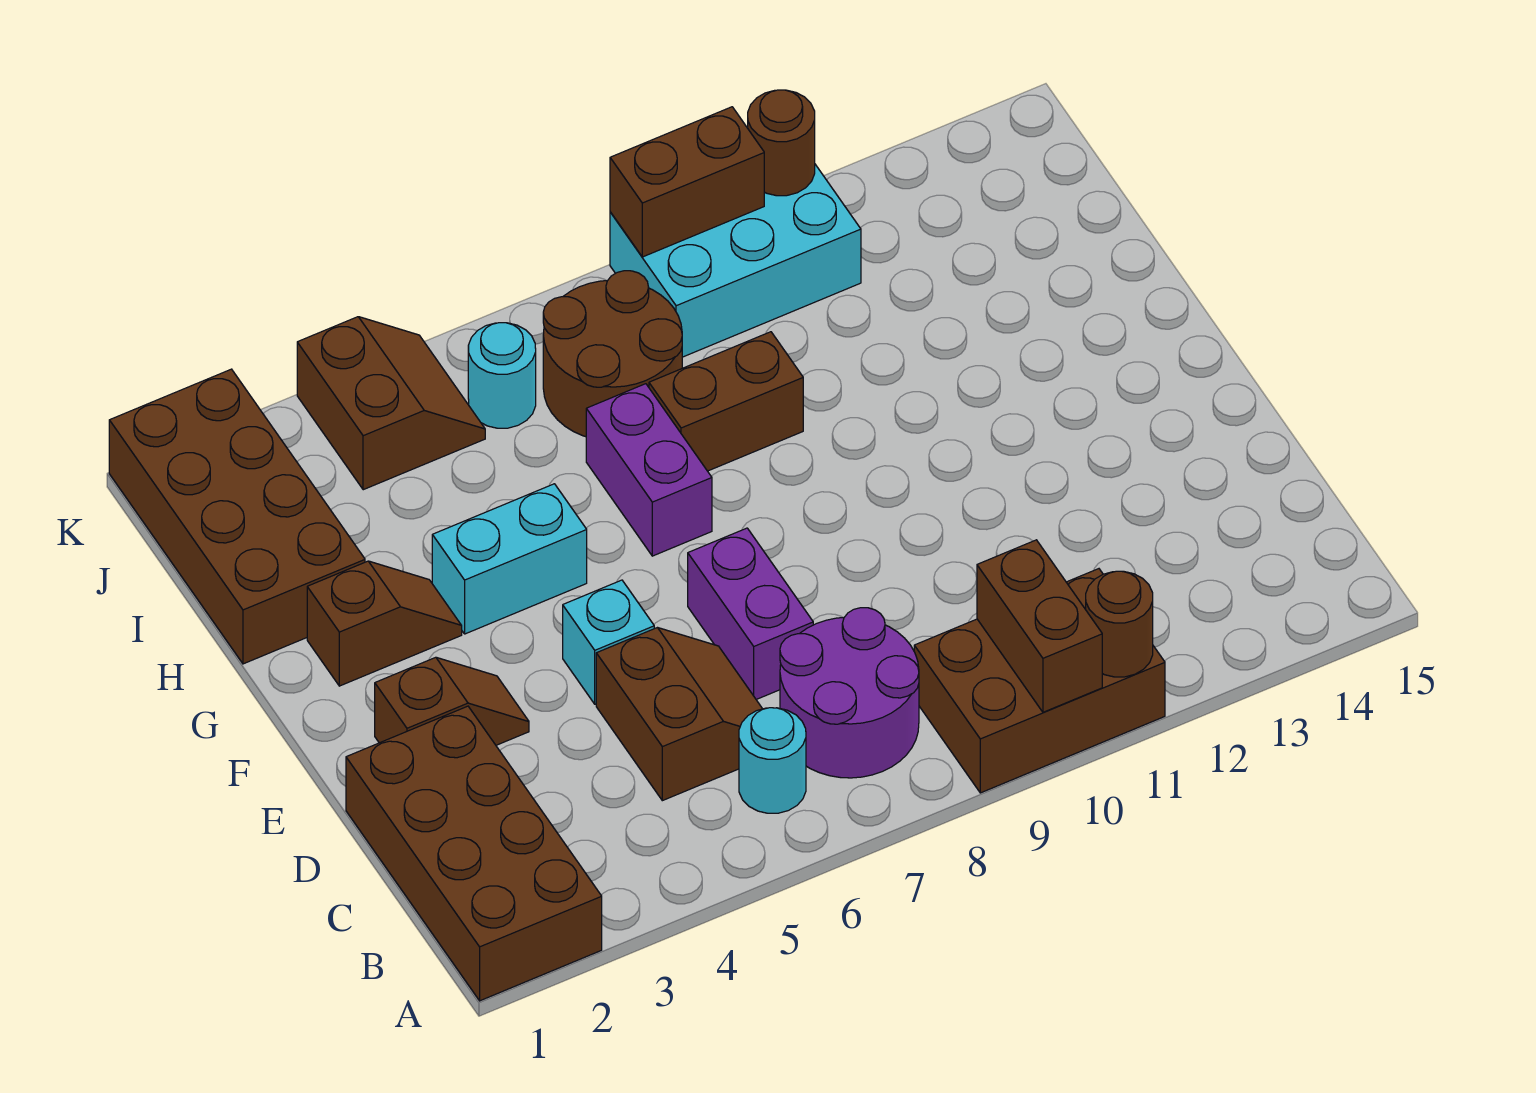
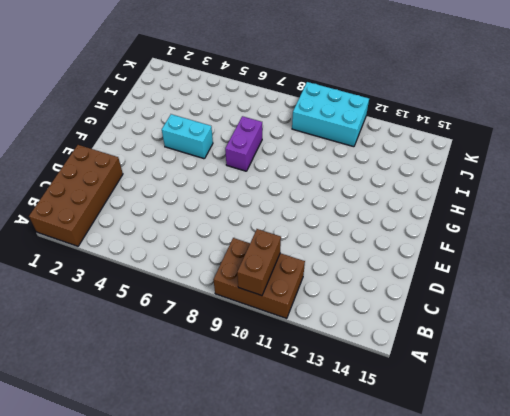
none -> cyan 1x1 round brick [739,708,806,813]
none -> purple 2x2 round brick [780,608,919,778]
none -> brown 2x2 slope [596,628,762,801]

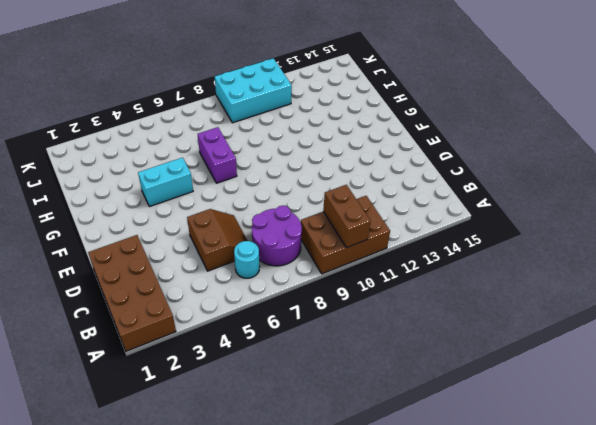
none -> purple 1x2 brick [688,528,813,700]
none -> brown 1x2 slope [375,657,529,745]
none -> cyan 1x1 brick [563,580,654,704]

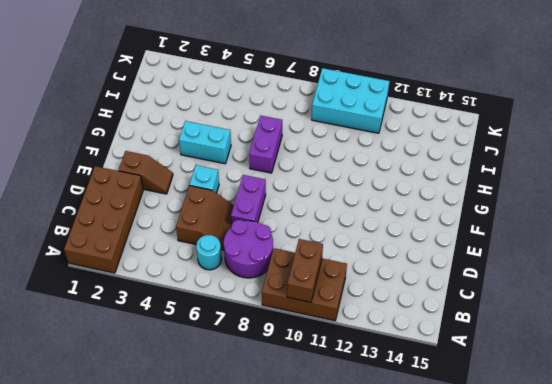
none -> brown 1x2 slope [307,561,462,686]
none -> brown 2x4 brick [109,369,365,664]
none -> brown 1x2 brick [649,332,803,471]

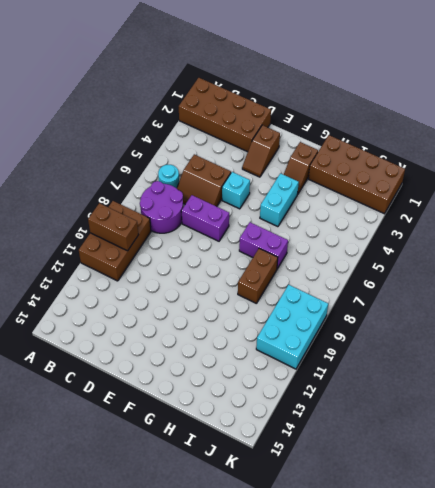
none -> brown 2x2 round brick [543,271,682,437]
none -> brown 2x2 slope [297,317,485,490]
none -> cyan 1x1 round brick [468,323,536,428]

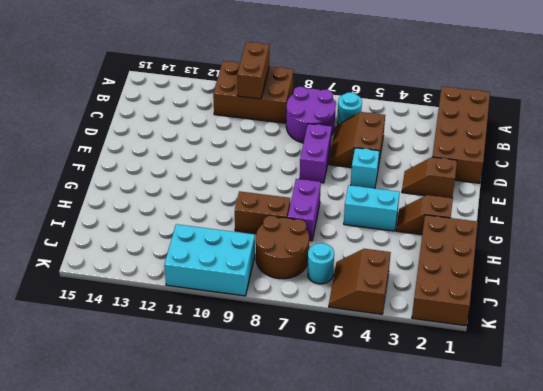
none -> brown 1x1 round brick [1086,571,1153,677]
none -> brown 1x2 brick [610,107,764,257]
none -> brown 1x1 round brick [748,90,815,196]

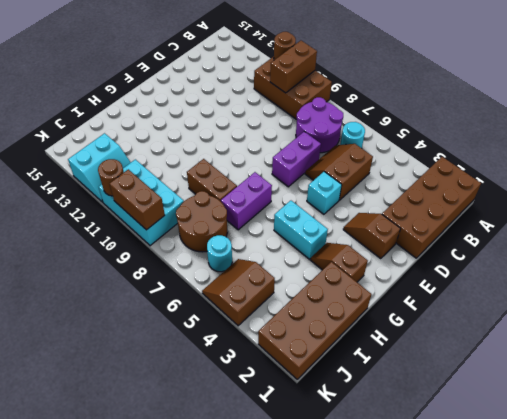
cyan 2x2 slope [68,133,131,202] -> none

